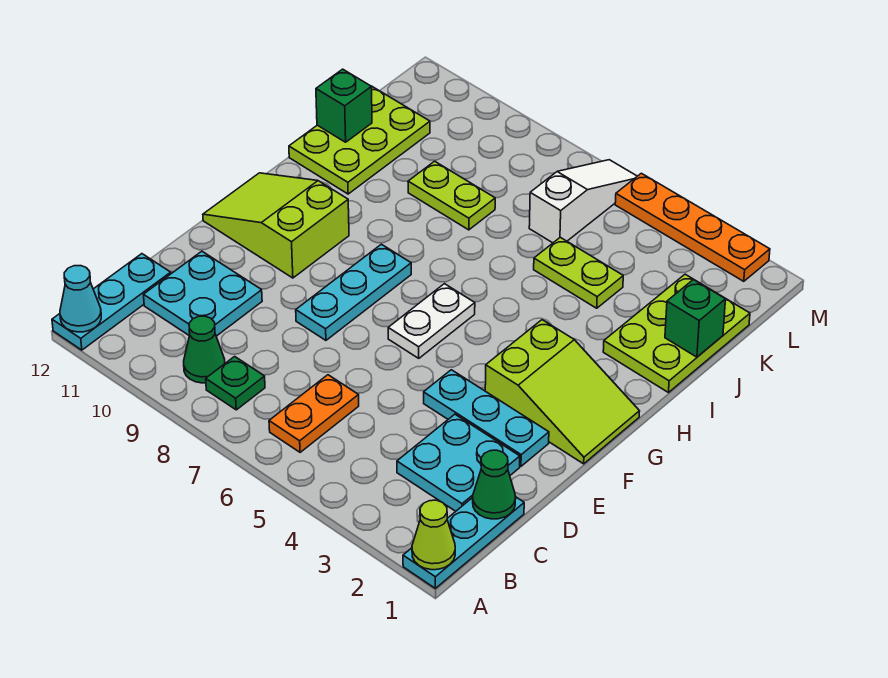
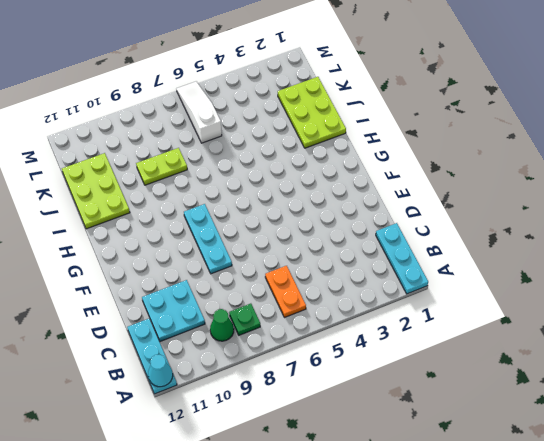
none -> cyan 2x2 plate [397,414,520,511]
none -> cyan 1x3 plate [424,370,549,466]
none -> lime 2x3 slope [485,320,640,464]

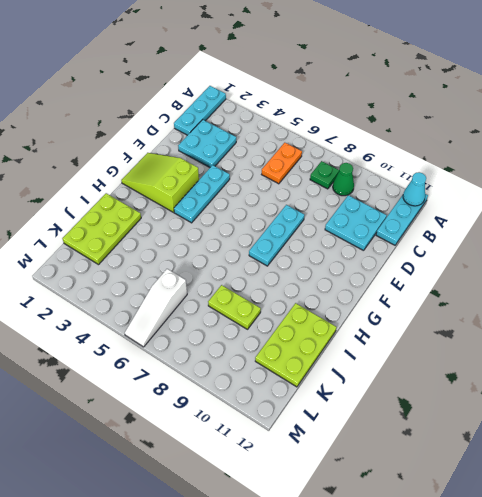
cyan 1x3 plate [174,165,230,223] -> cyan 1x3 plate turned to [424,370,549,466]
none -> white 1x2 plate [388,284,475,358]
none -> lime 2x3 slope [203,173,349,278]
none -> lime 1x2 plate [534,237,623,308]

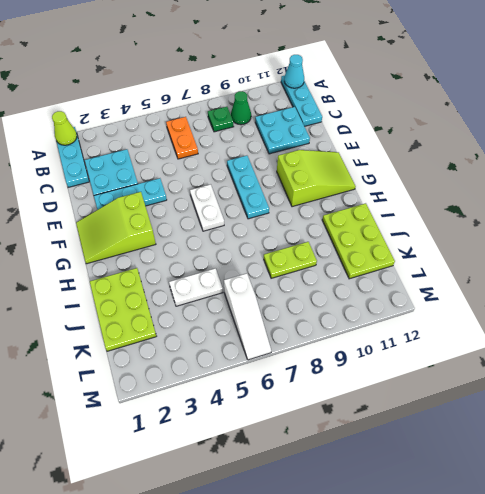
white 1x2 plate [169,268,223,306] -> lime 1x2 plate [534,237,623,308]
none -> orange 1x4 plate [615,173,770,281]
none -> green 1x1 cone [473,450,515,519]
none -> green 1x1 brick [665,280,726,357]

